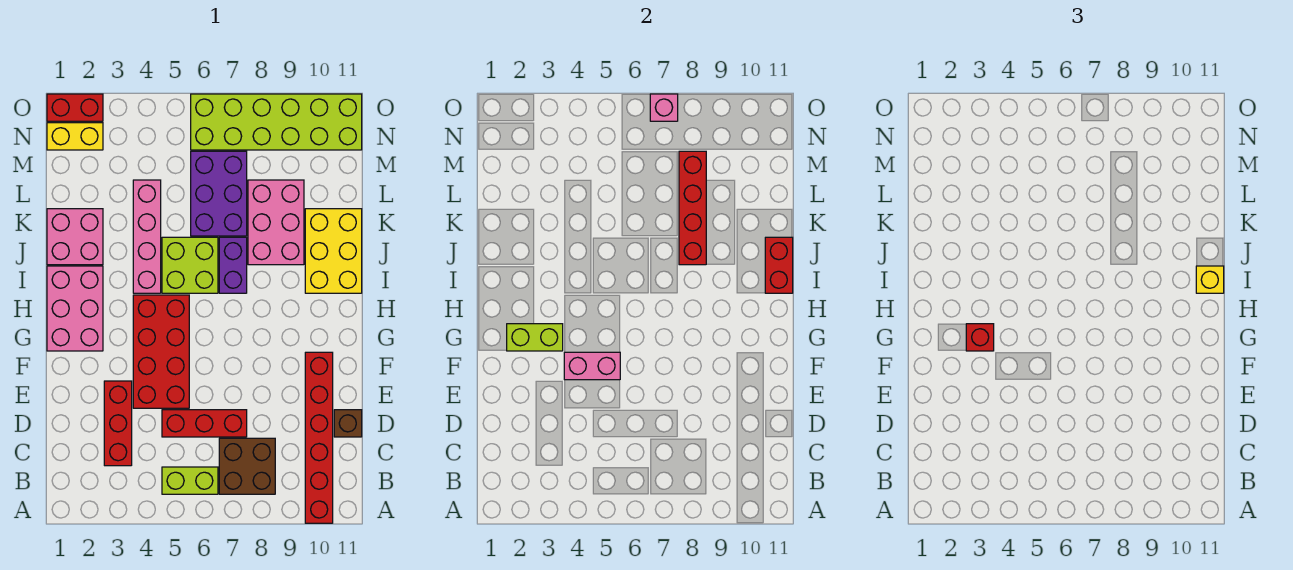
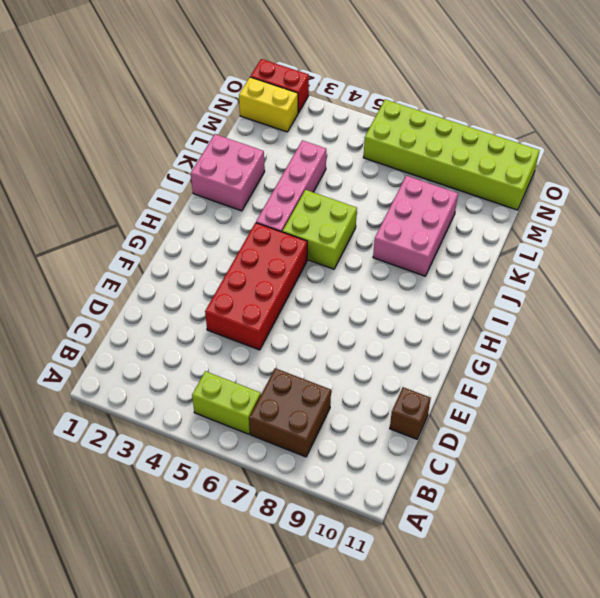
none -> red 1x6 brick [305,352,333,523]
none -> red 1x3 brick [104,381,132,466]
none -> red 1x3 brick [162,410,247,437]

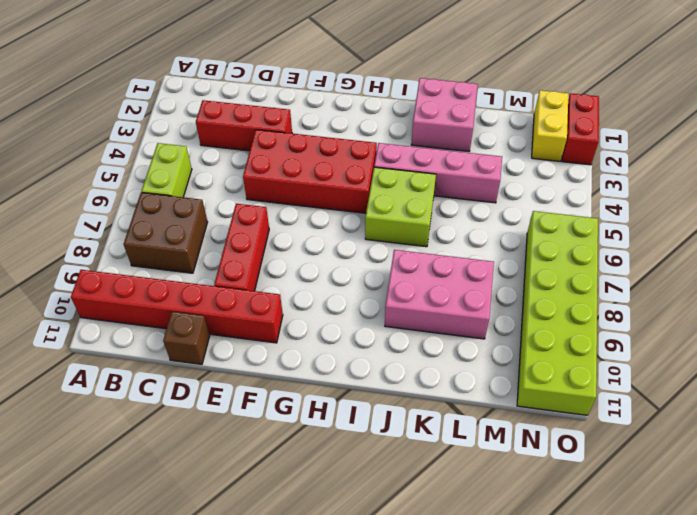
red 1x3 brick [214,204,269,291] -> red 1x3 brick moved to [162,410,247,437]
none -> pink 2x3 brick [47,266,103,351]
none -> purple 1x2 brick [219,237,247,293]
none -> yellow 2x3 brick [305,209,362,293]

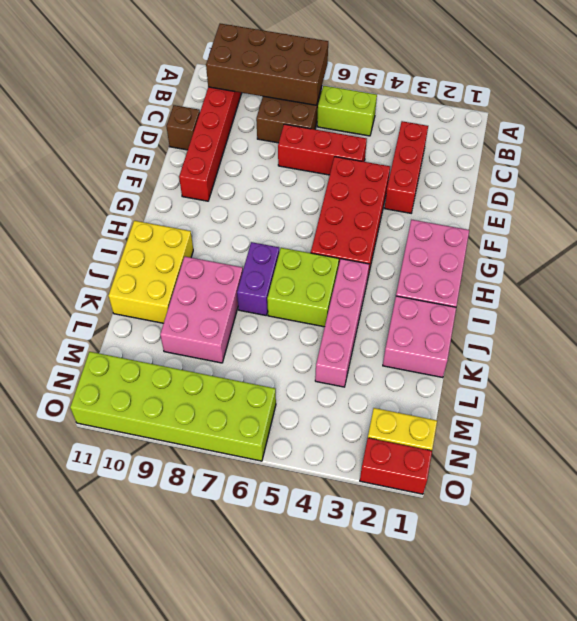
brown 2x4 brick [206,23,328,105] -> none
none -> purple 2x3 brick [191,151,247,236]
none -> pink 1x2 brick [564,352,620,380]
none -> lime 1x2 brick [507,324,563,351]

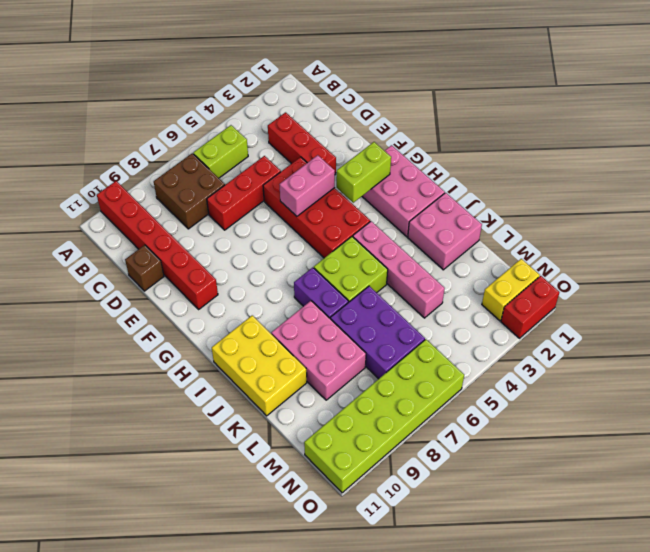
none -> red 1x2 brick [765,237,793,293]
none -> red 1x4 brick [679,151,706,265]
none -> pink 1x1 brick [650,94,678,121]

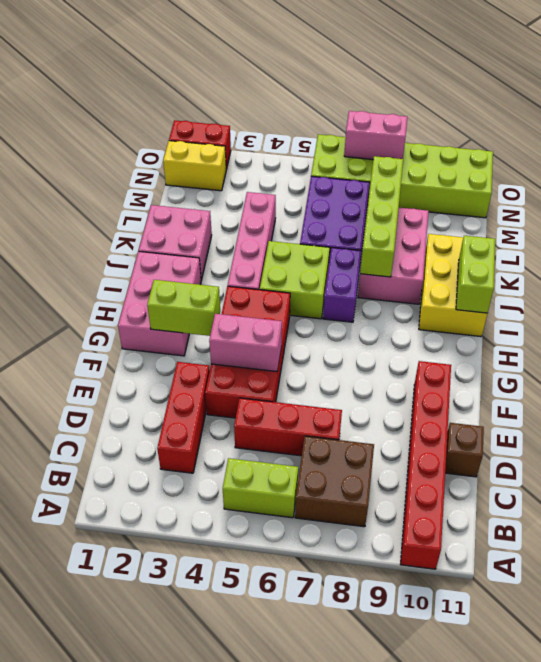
lime 1x2 brick [456,236,495,313] -> red 1x2 brick [765,237,793,293]
lime 1x4 brick [360,156,403,277] -> red 1x4 brick [679,151,706,265]
pink 1x2 brick [344,111,407,160] -> pink 1x1 brick [650,94,678,121]
none -> red 1x1 brick [966,324,994,351]
none -> yellow 1x1 brick [1196,266,1224,293]

